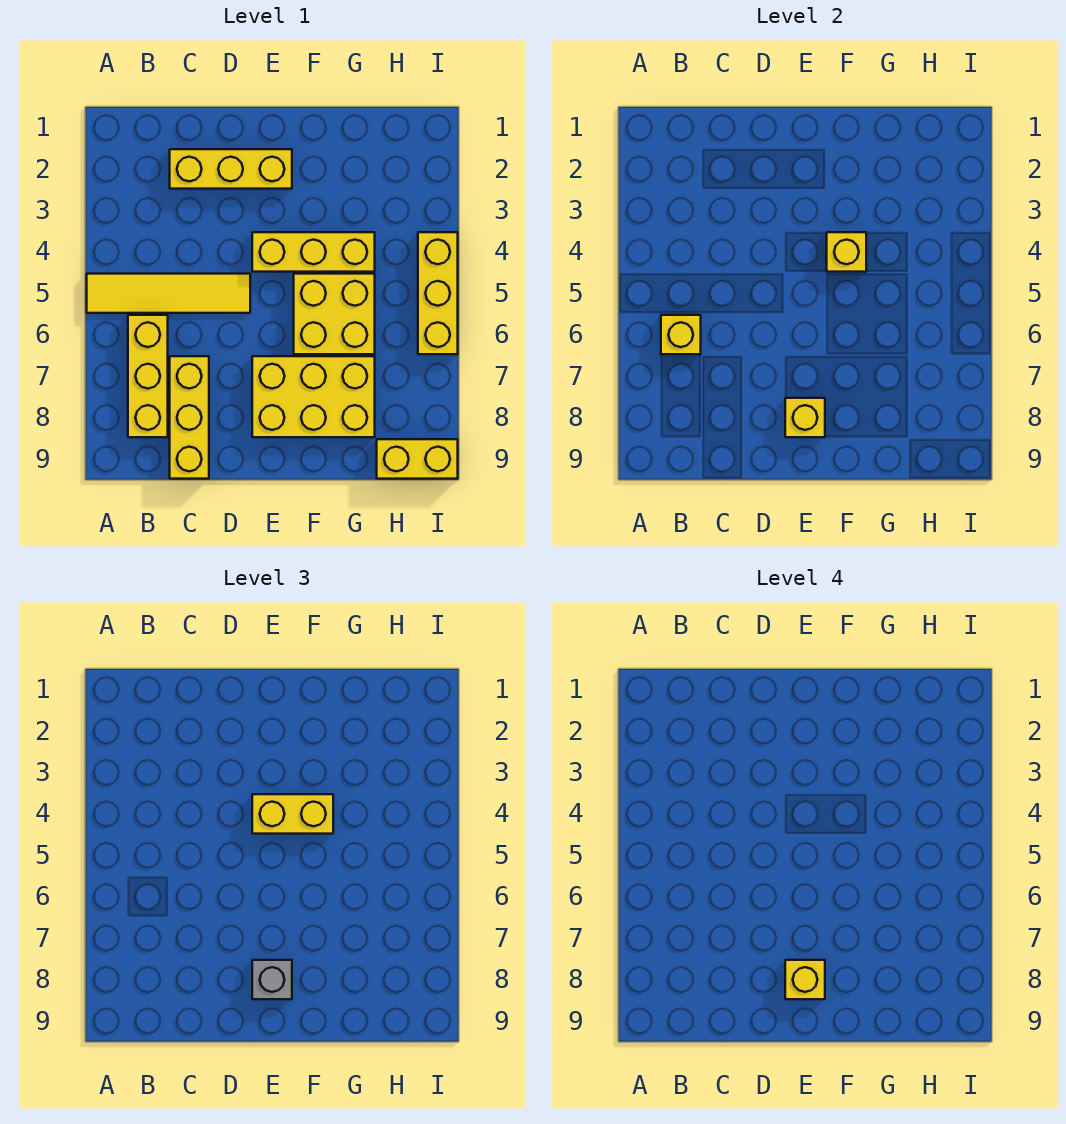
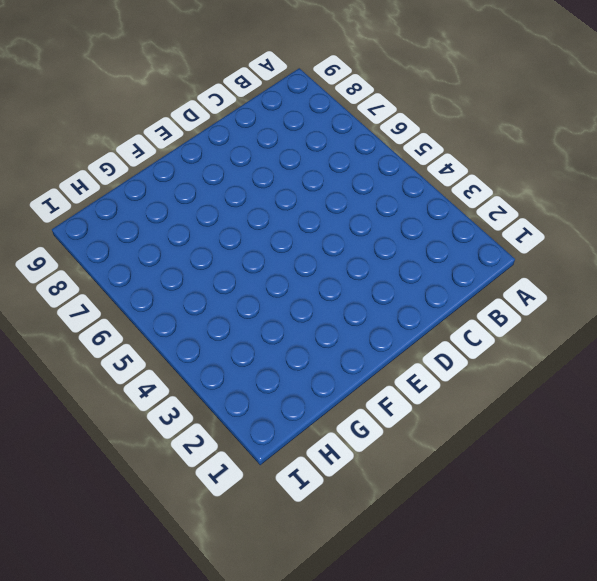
none -> yellow 1x4 tile [87,274,250,313]
none -> yellow 1x3 brick [128,315,168,437]
none -> yellow 1x3 brick [170,149,292,189]

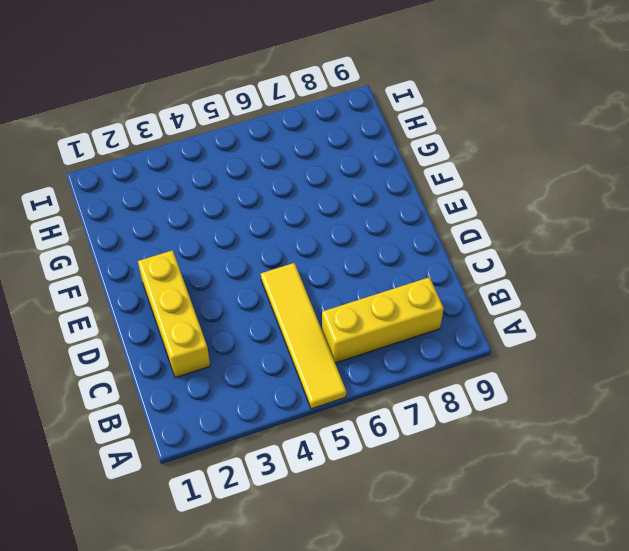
none -> yellow 1x3 brick [170,356,209,479]
none -> yellow 1x3 brick [252,232,375,272]
none -> yellow 2x3 brick [252,356,375,437]

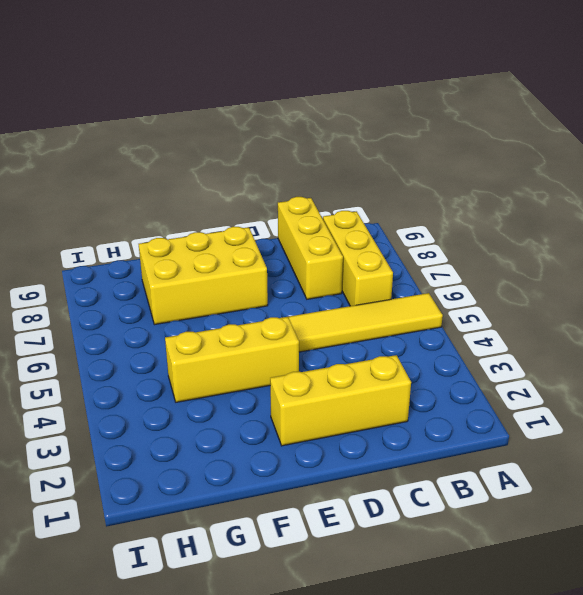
none -> yellow 2x2 brick [294,274,375,354]
none -> yellow 1x2 brick [377,439,458,479]
none -> yellow 1x3 brick [418,232,458,354]

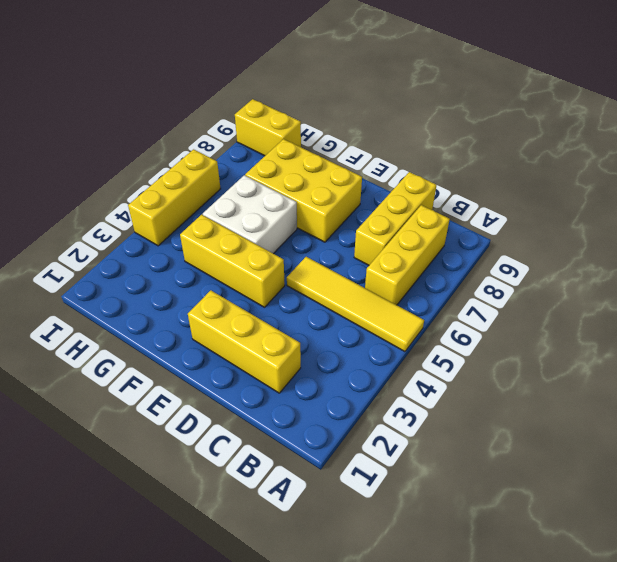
white 2x2 brick [203,175,297,254] -> yellow 2x2 brick [294,274,375,354]
none -> yellow 1x1 brick [661,315,701,354]
none -> yellow 1x1 brick [785,398,825,437]
none -> yellow 1x1 brick [827,232,866,272]

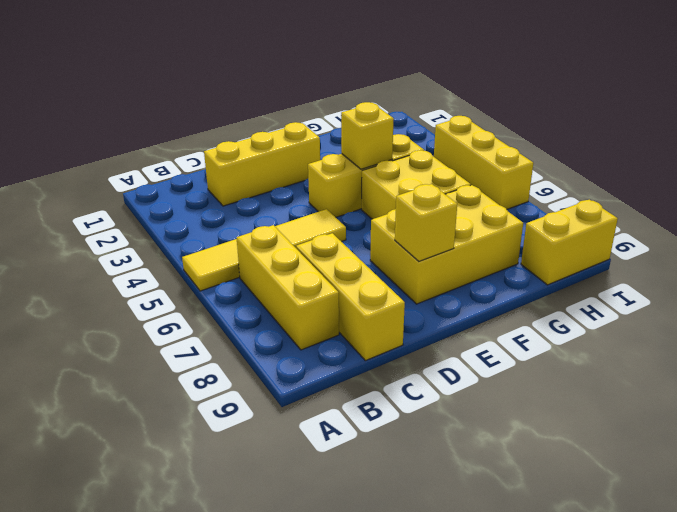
none -> yellow 1x1 brick [661,315,701,354]
none -> yellow 1x2 brick [252,794,333,834]
none -> grey 1x1 brick [252,960,292,999]

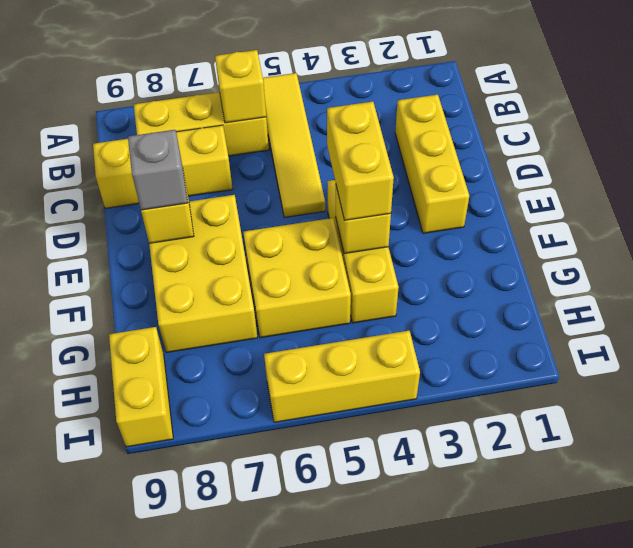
none -> yellow 1x1 brick [785,960,825,999]

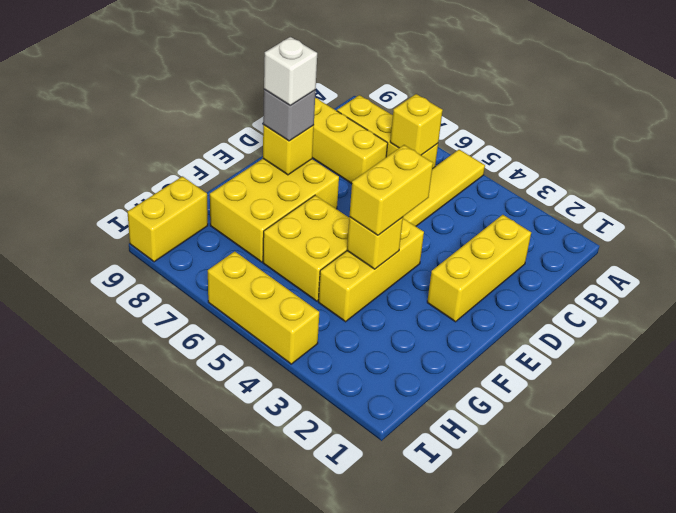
white 1x1 brick [264,37,317,106] -> yellow 1x1 brick [785,960,825,999]

